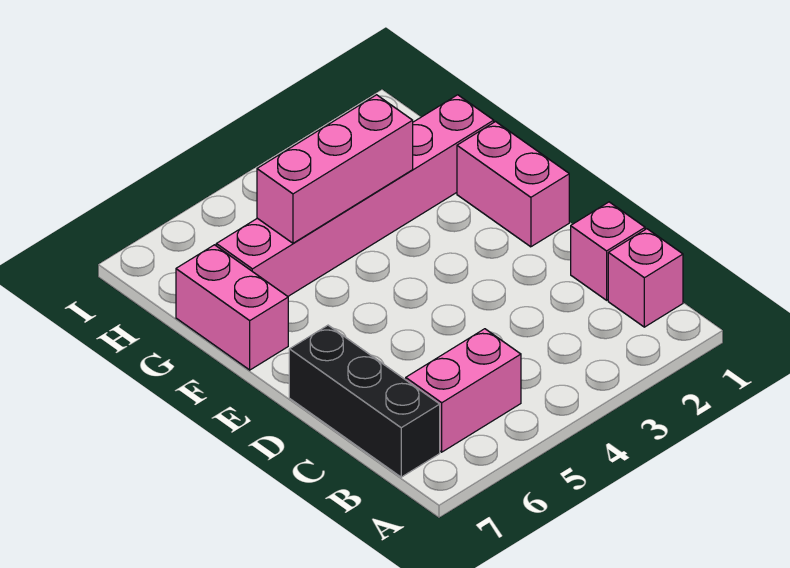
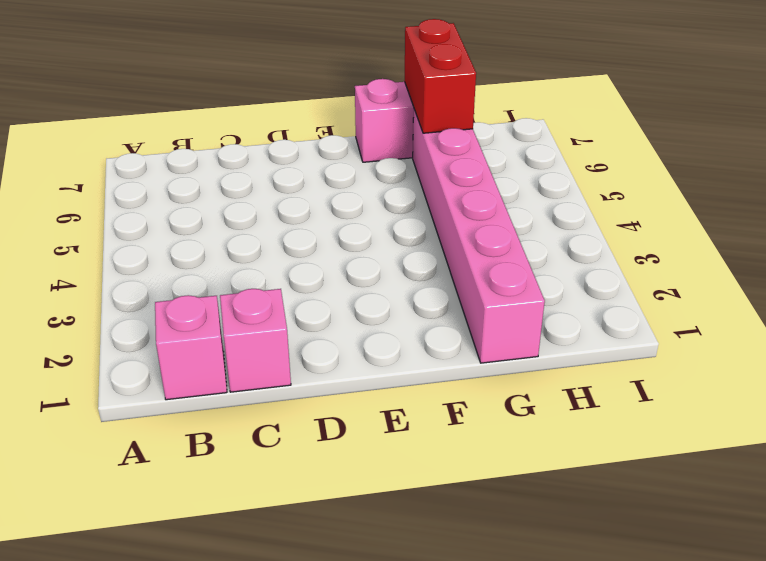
red 1x2 brick [404,19,476,133] -> none
none -> pink 1x2 brick [406,329,521,452]
none -> black 1x3 brick [289,325,440,477]

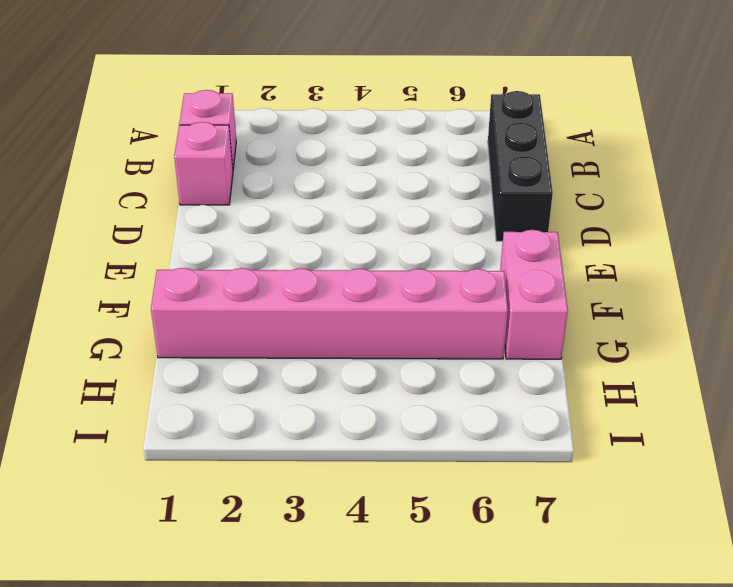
none -> pink 1x2 brick [406,329,521,452]
none -> pink 1x2 brick [457,122,569,247]

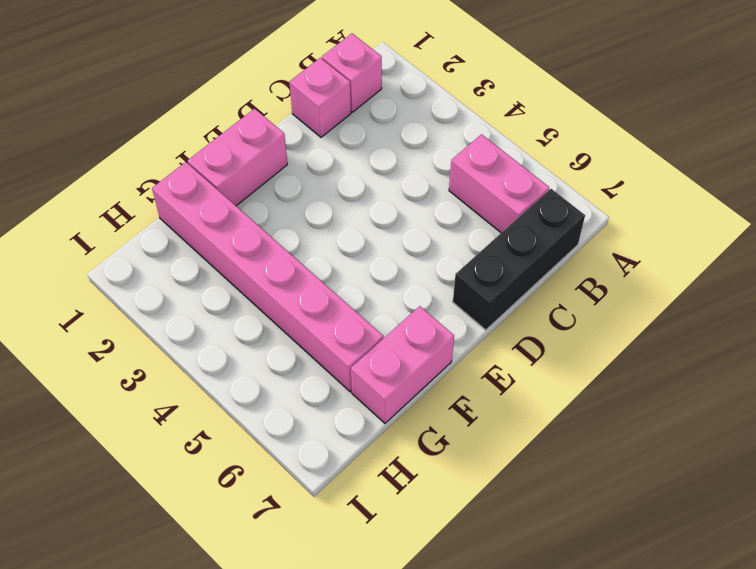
none -> pink 1x3 brick [257,95,413,243]

